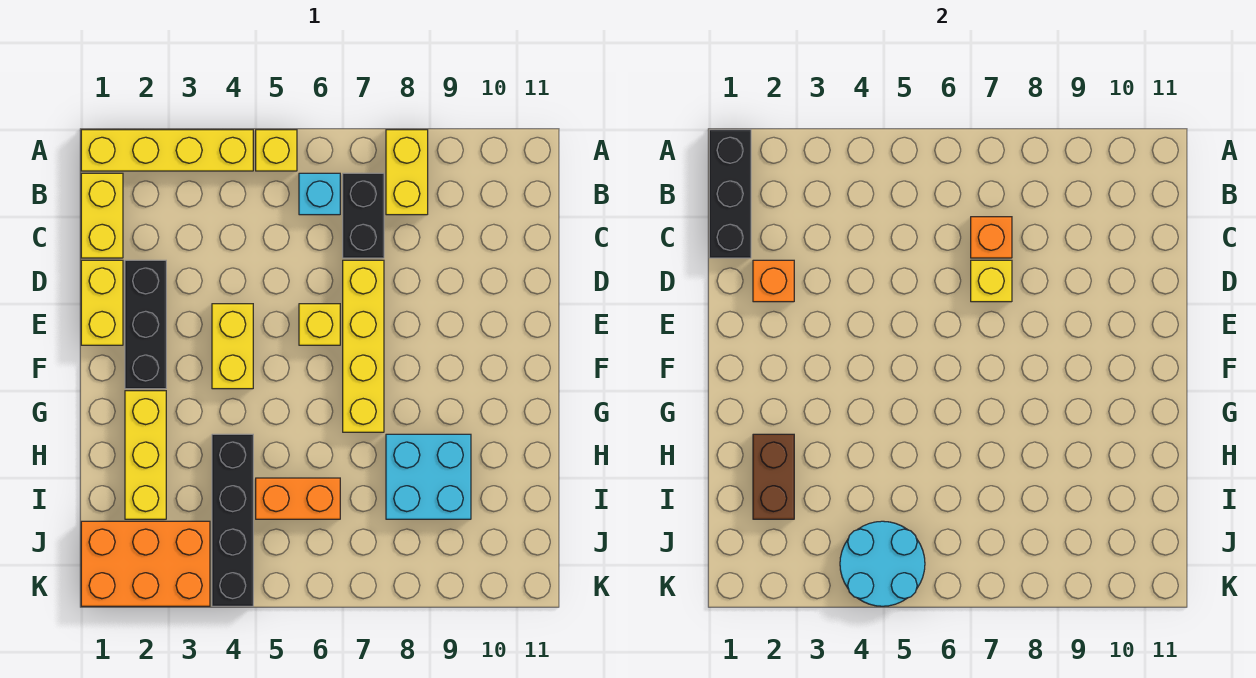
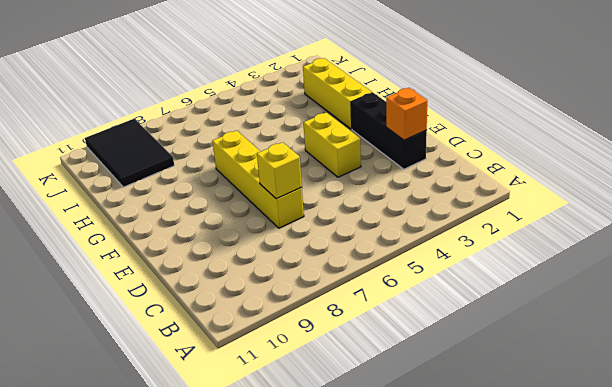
black 2x3 tile [85,119,174,187] -> cyan 2x2 brick [386,434,471,519]
none -> yellow 1x4 brick [81,130,253,171]
none -> yellow 1x1 brick [256,130,297,171]
none -> yellow 1x2 brick [386,130,428,215]

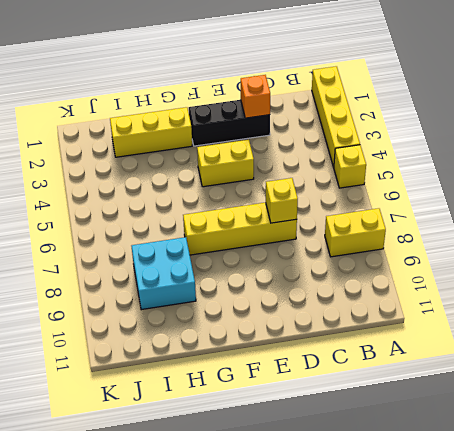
none -> yellow 1x2 brick [81,173,123,258]
none -> cyan 1x1 brick [299,173,340,215]
none -> black 1x2 brick [343,173,384,258]

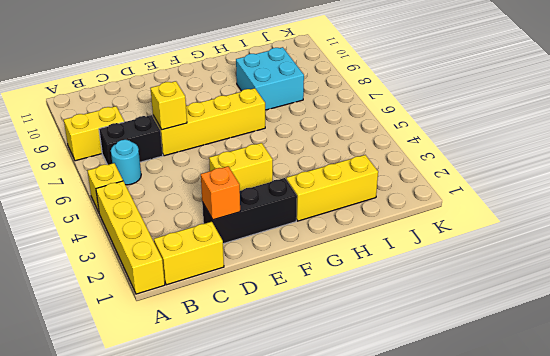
cyan 1x1 round brick [111,140,141,185] -> cyan 1x1 brick [299,173,340,215]
none -> yellow 1x2 brick [81,260,123,345]
none -> yellow 1x1 brick [299,304,340,345]
none -> black 1x4 brick [212,434,253,606]

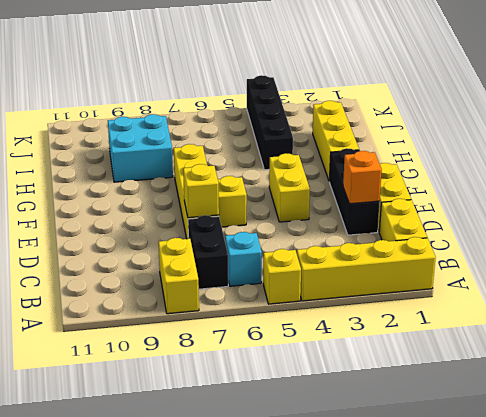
none -> orange 1x2 brick [256,478,340,519]
none -> orange 2x3 brick [81,521,210,606]
none -> black 1x3 brick [709,130,751,258]

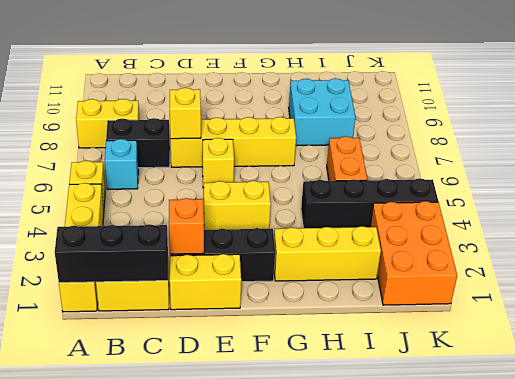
none -> orange 1x1 brick [971,217,1012,258]
none -> brown 1x2 brick [753,434,794,519]
none -> cyan 2x2 round brick [840,521,925,606]

